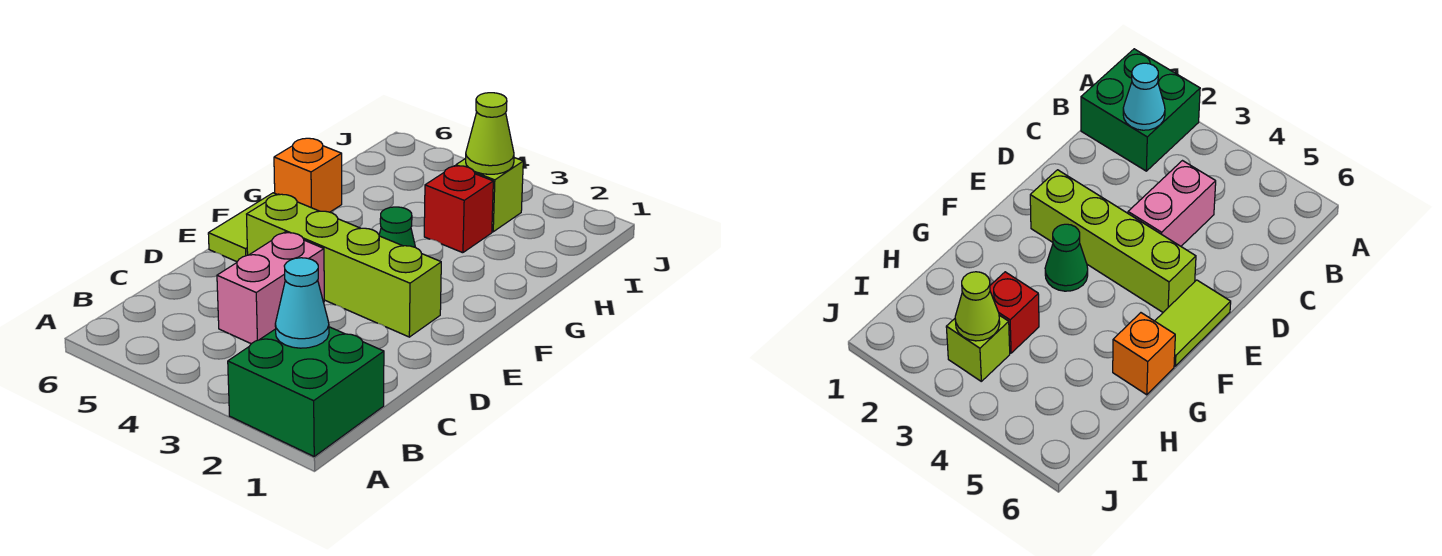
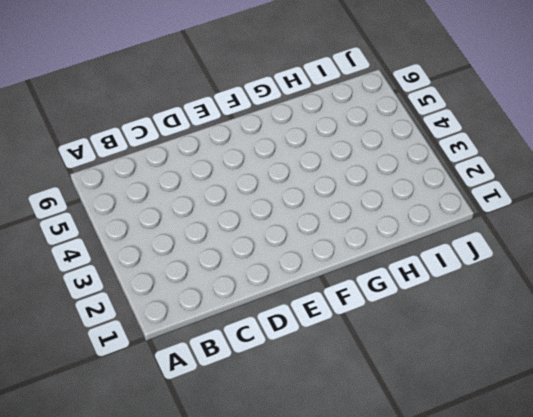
none -> green 2x2 brick [228,327,384,456]
none -> pink 1x2 brick [217,232,324,344]

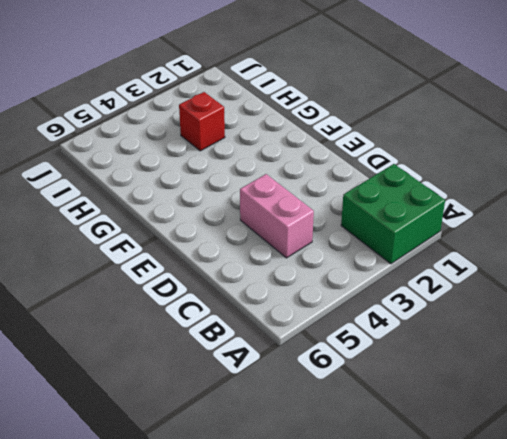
none -> lime 1x4 brick [247,194,441,337]
none -> lime 1x2 tile [208,193,277,262]

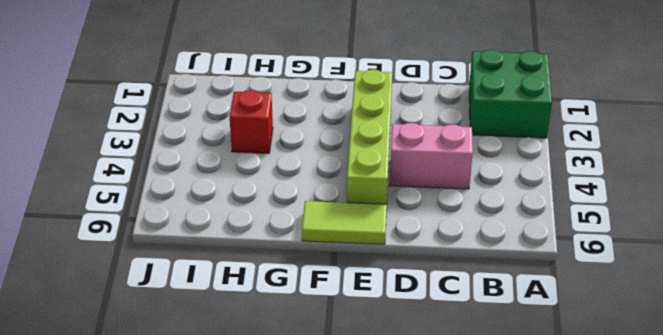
none -> green 1x1 cone [379,207,415,247]
none -> orange 1x1 brick [274,138,342,212]

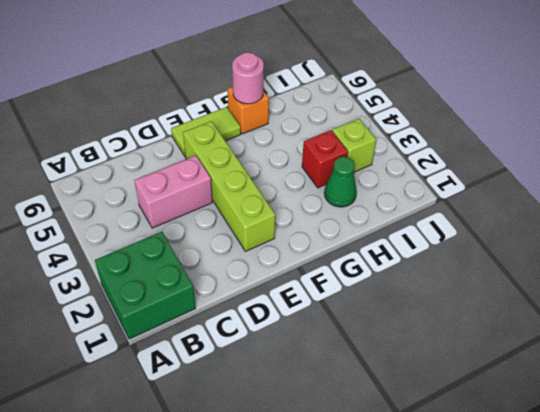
pink 1x1 round brick [232,52,264,104] -> none
green 1x1 cone [324,157,357,207] -> green 1x1 cone moved to [379,207,415,247]
none -> cyan 1x1 cone [275,258,329,348]
none -> lime 1x1 cone [466,93,514,174]

